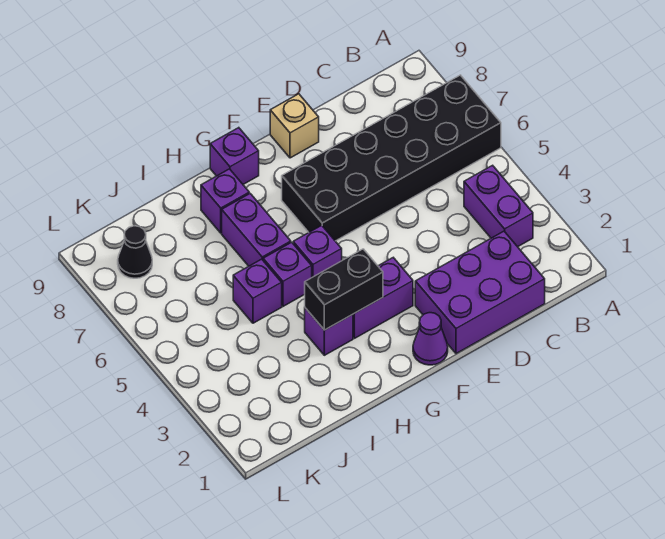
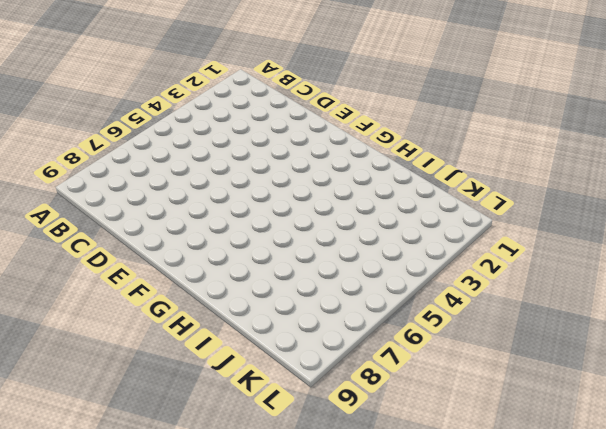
none -> black 2x6 brick [282,75,501,241]
none -> purple 1x2 brick [464,165,533,247]
none -> purple 2x3 brick [415,231,545,354]

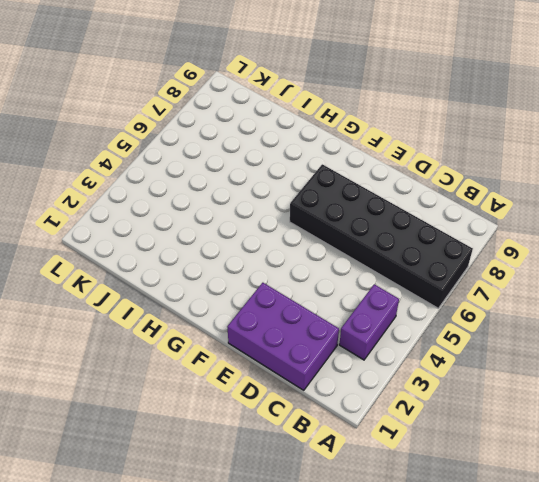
none -> tan 1x1 brick [270,94,319,158]
none -> purple 1x1 cone [413,313,448,365]
none -> purple 1x2 brick [353,258,413,338]

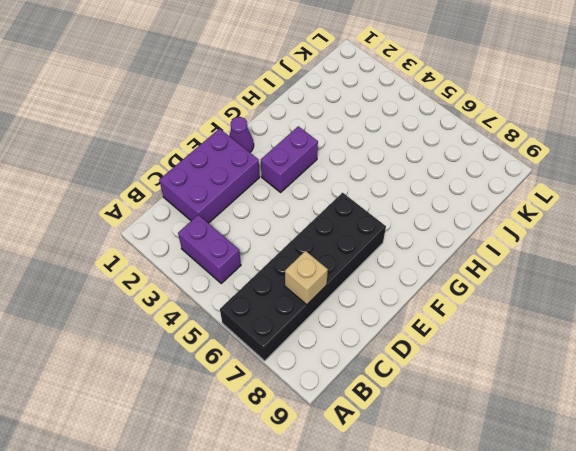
tan 1x1 brick [285,251,328,305] -> tan 1x1 brick moved to [270,94,319,158]
none -> purple 1x1 brick [293,225,342,277]
none -> purple 1x1 brick [210,128,259,184]
none -> purple 1x1 brick [305,308,353,355]

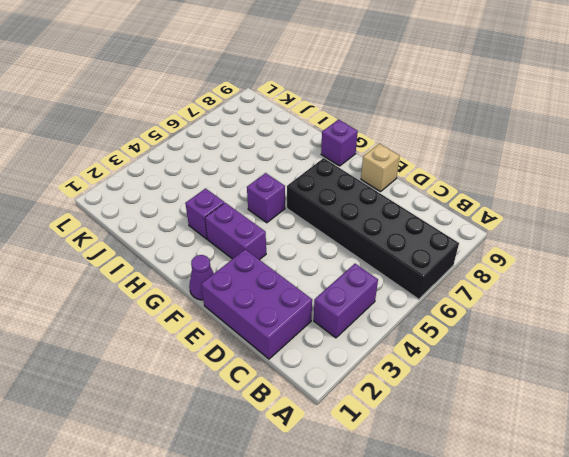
none -> purple 1x1 brick [263,242,312,306]
none -> purple 1x2 brick [222,194,291,266]
none -> purple 1x1 brick [201,169,249,233]

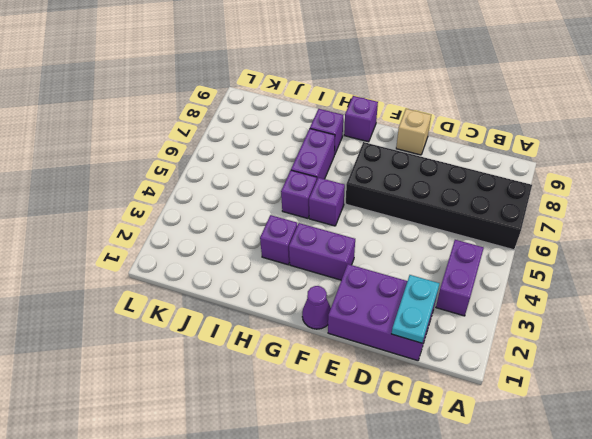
cyan 1x2 plate [392,275,440,343] -> none
none -> purple 1x1 brick [233,259,282,323]
none -> black 1x1 cone [118,226,152,278]
none -> black 1x2 brick [305,249,383,330]

